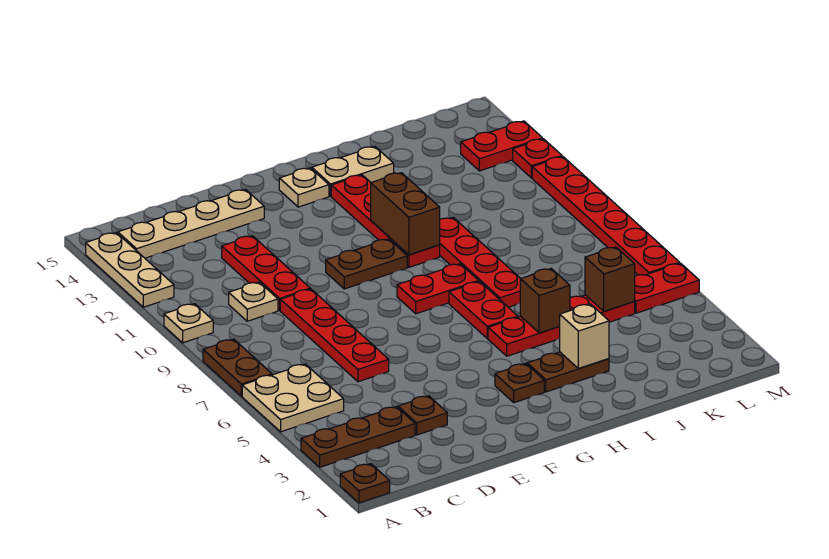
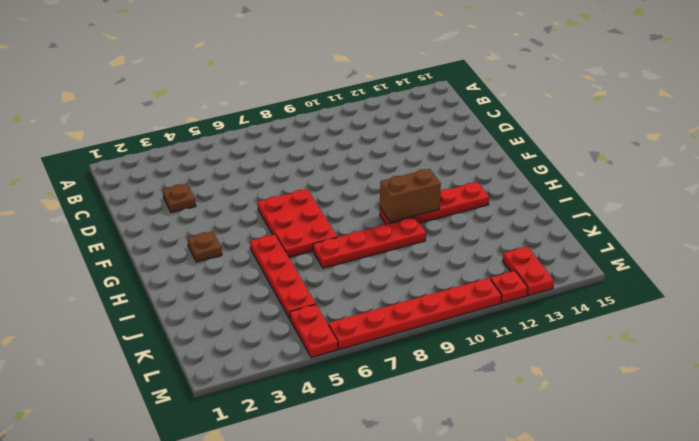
red 2x3 plate [258,189,337,257] -> red 1x2 plate [449,282,518,338]
none -> brown 1x1 plate [340,464,390,503]
none -> brown 1x3 plate [301,407,415,467]
none -> tan 2x2 plate [242,364,344,432]

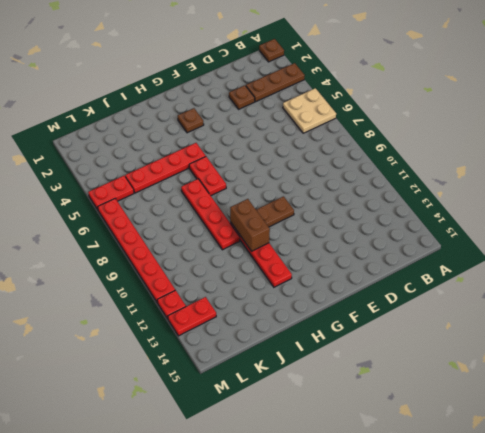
none -> brown 1x2 plate [203,339,272,396]
none -> tan 1x1 plate [164,304,213,343]
none -> tan 1x3 plate [86,233,174,307]

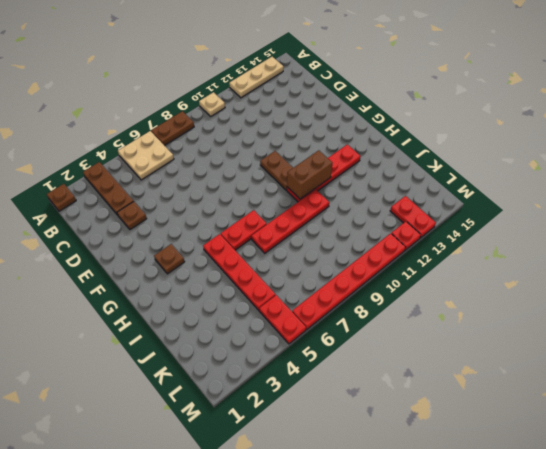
none -> tan 1x4 plate [118,189,264,258]
none -> tan 1x1 plate [229,282,278,321]
none -> red 1x4 plate [280,289,389,382]

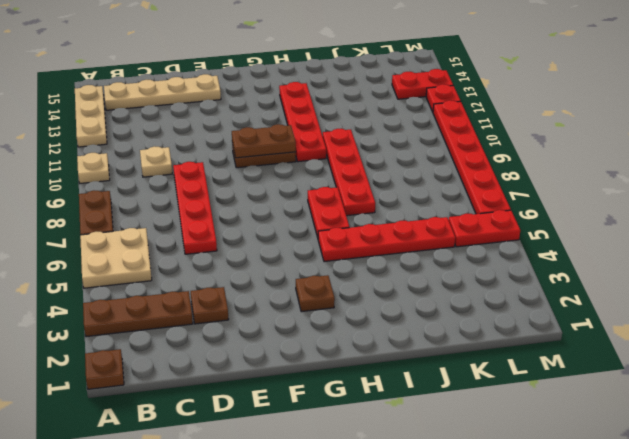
brown 1x2 plate [232,124,296,158] -> brown 1x2 plate moved to [527,352,609,392]
none -> red 1x3 plate [222,236,310,310]
none -> red 1x2 plate [397,264,479,314]
none -> tan 1x1 plate [279,168,329,207]

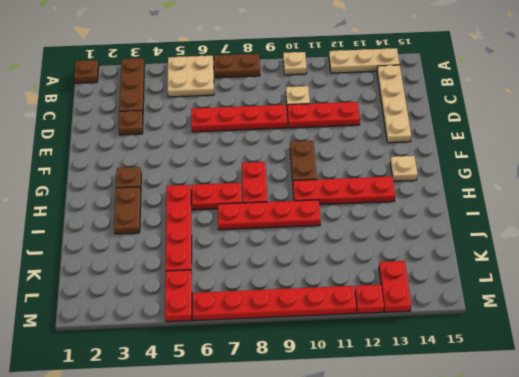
none -> tan 1x2 plate [312,146,394,196]
none -> brown 1x2 brick [371,173,440,255]
none -> tan 1x1 brick [559,304,609,368]

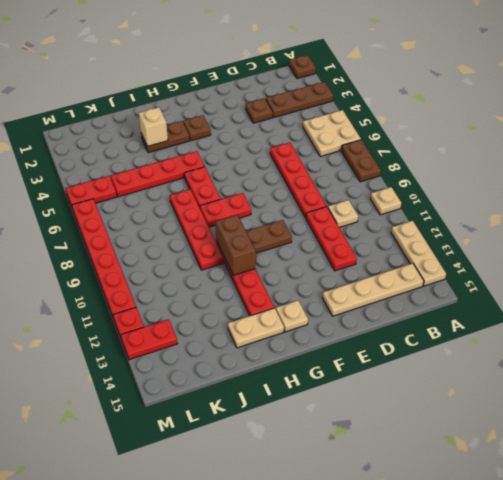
none -> brown 1x1 brick [520,269,570,333]
none -> brown 1x1 brick [585,247,635,311]

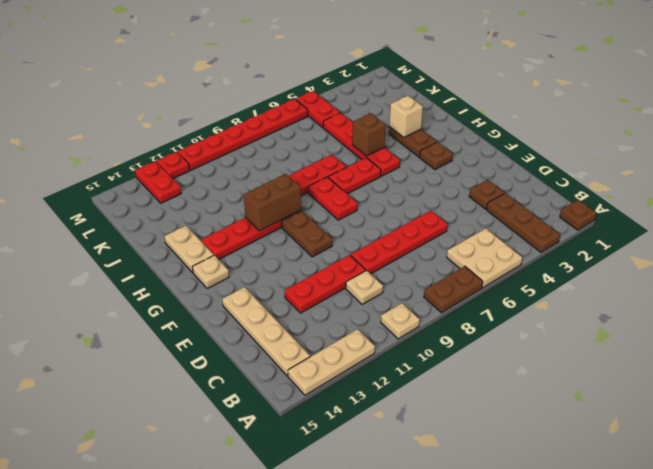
none -> brown 1x1 brick [585,247,635,311]

